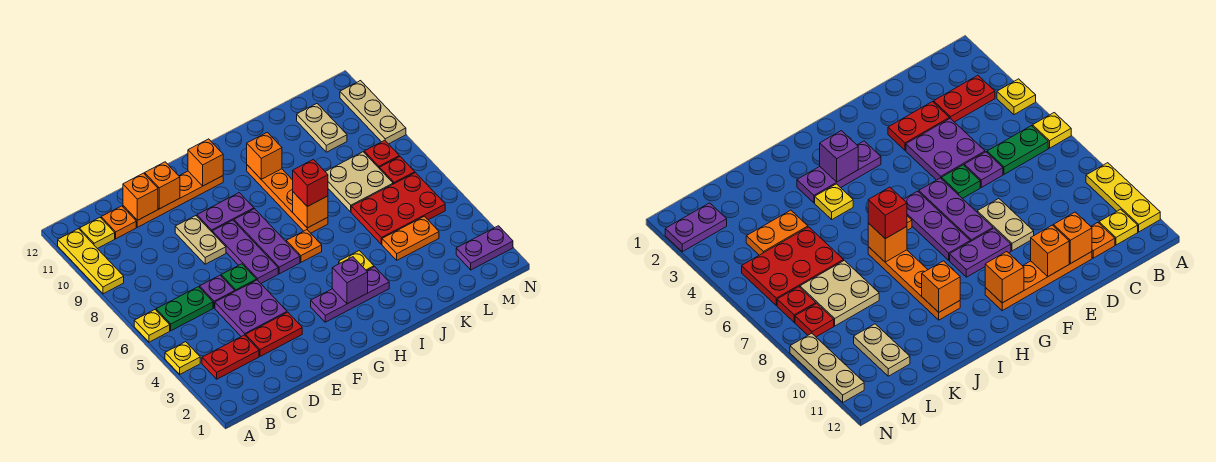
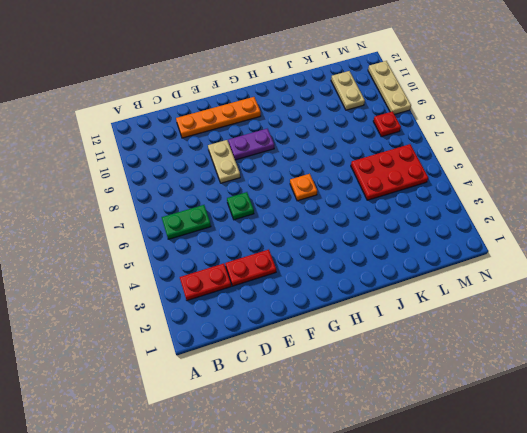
none -> yellow 1x1 plate [165,342,200,374]
none -> yellow 1x1 plate [134,310,170,342]
none -> yellow 1x3 plate [58,229,124,294]
none -> yellow 1x1 plate [79,218,115,249]

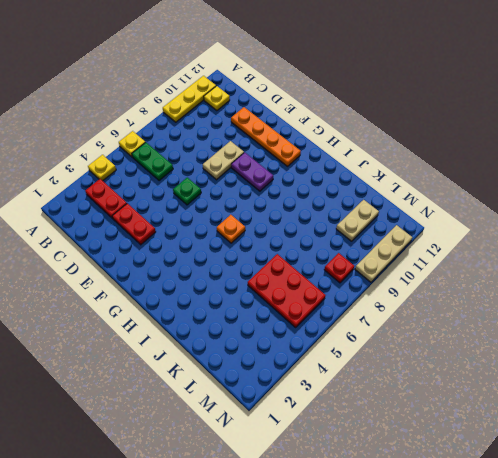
none -> orange 1x1 plate [101,206,136,239]
none -> purple 2x2 plate [215,280,287,337]
none -> purple 1x1 plate [200,275,235,308]
none -> purple 1x3 plate [212,220,278,283]

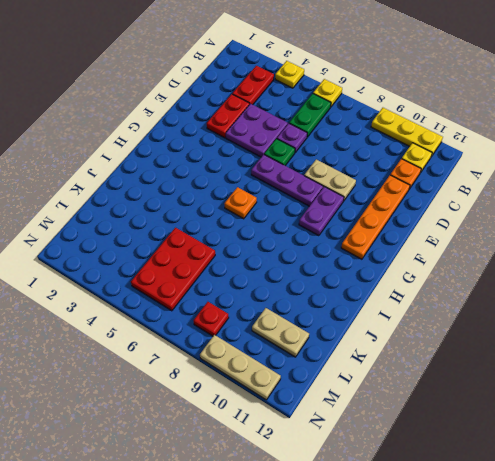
none -> purple 1x3 plate [311,267,389,322]
none -> purple 1x3 plate [234,209,300,274]
none -> yellow 1x1 plate [339,251,374,271]
none -> orange 1x4 plate [247,165,328,233]

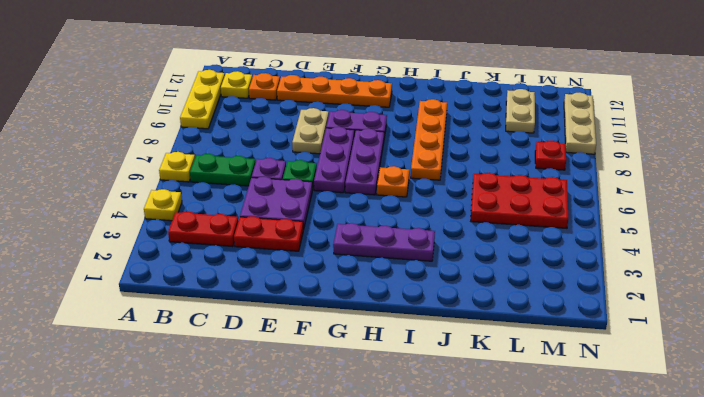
none -> yellow 1x1 plate [339,251,374,271]
none -> orange 1x2 plate [382,216,439,260]
none -> tan 2x2 plate [325,152,393,212]
none -> purple 1x2 plate [456,226,513,270]

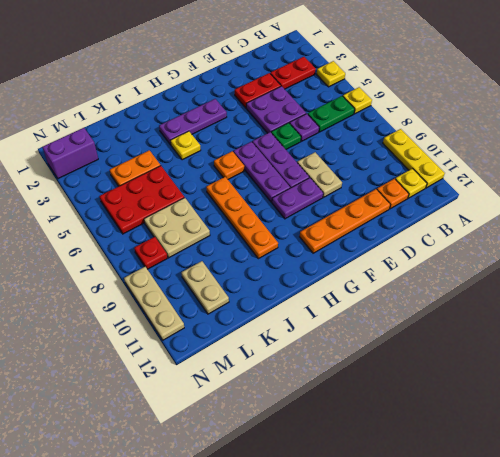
purple 1x2 brick [43,128,98,179] -> purple 1x2 plate [456,226,513,270]
none -> red 1x1 plate [380,157,415,184]
none -> orange 1x1 brick [123,173,158,220]
none -> orange 1x1 brick [145,162,180,209]
none -> orange 1x1 brick [188,139,223,186]

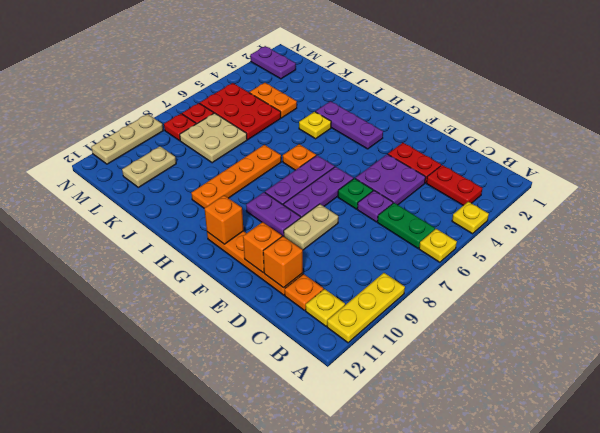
none -> purple 1x1 brick [332,257,368,304]
none -> orange 1x1 brick [293,192,328,228]
none -> orange 1x1 brick [247,132,282,179]
none -> red 1x1 brick [293,159,328,207]

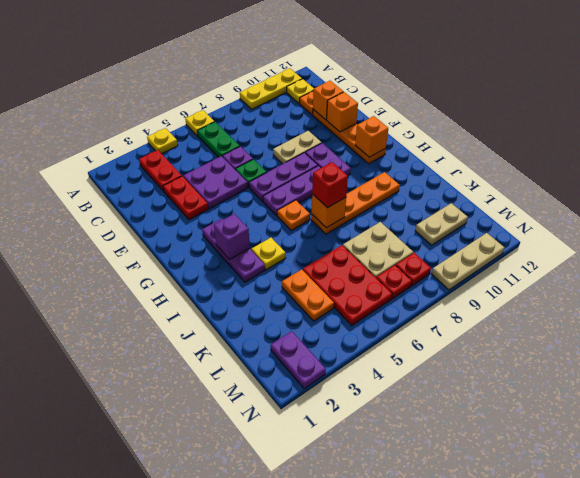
none -> orange 1x1 brick [247,132,282,179]

